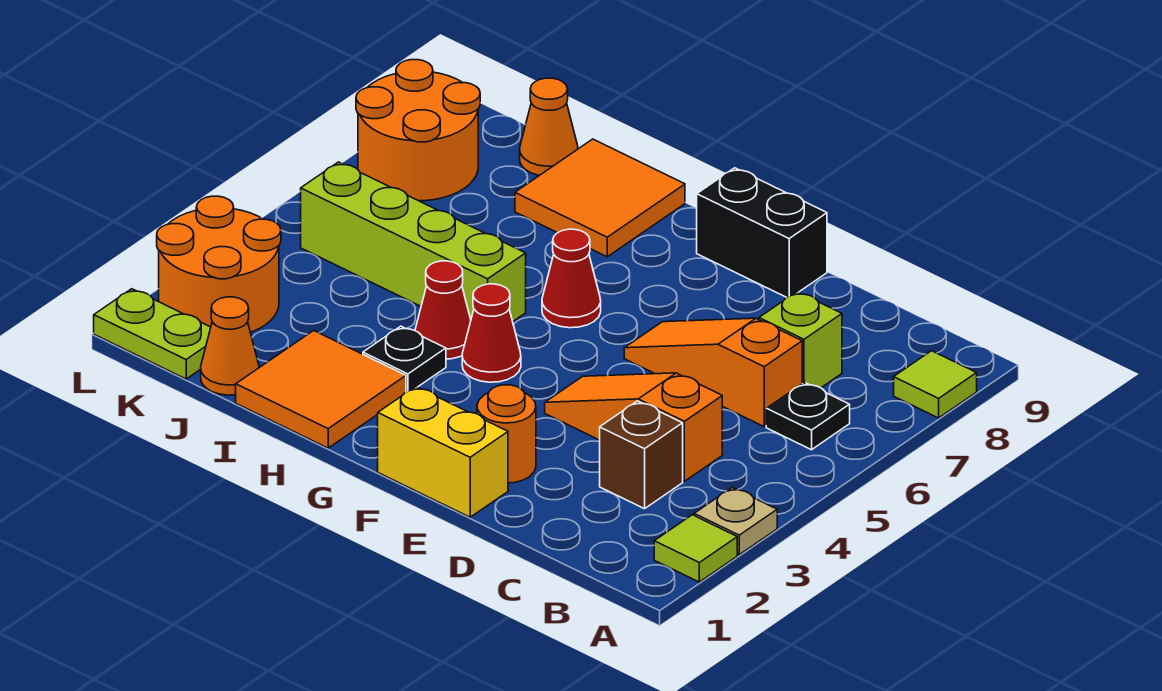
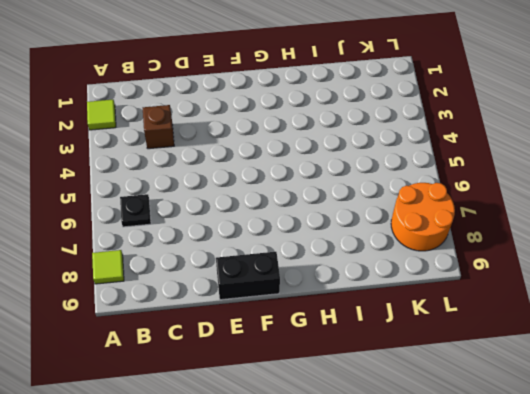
none -> tan 1x1 plate [694,488,777,555]
none -> orange 1x3 slope [545,373,722,481]
none -> orange 1x3 slope [624,318,802,426]

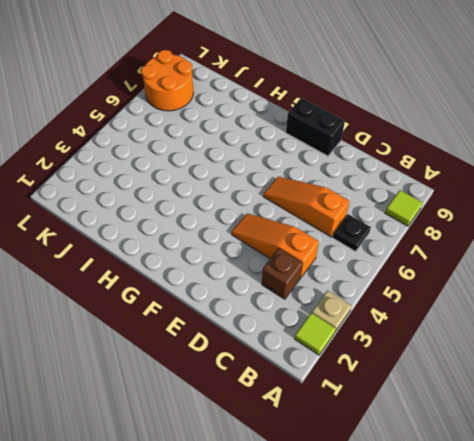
none -> lime 1x1 brick [759,292,842,388]
none -> yellow 1x2 brick [378,387,508,517]
none -> orange 1x1 round brick [477,385,536,483]

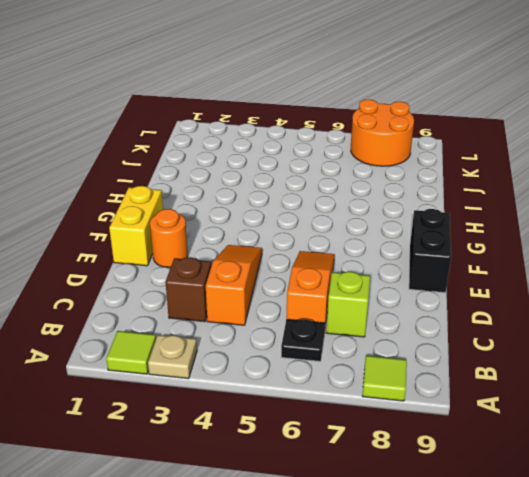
none -> red 1x1 cone [462,284,521,382]
none -> red 1x1 cone [542,229,601,328]
none -> orange 2x2 tile [236,331,406,448]

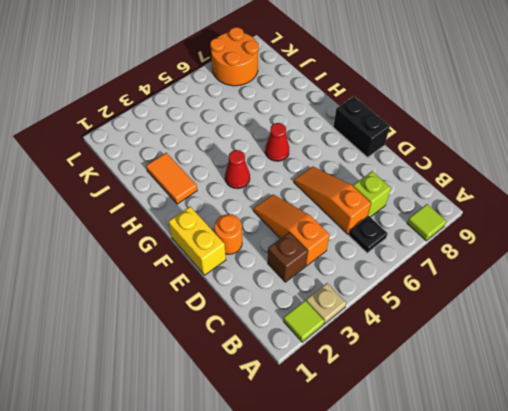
orange 1x2 tile [146,153,197,204] -> orange 2x2 tile [236,331,406,448]
none -> black 1x1 plate [363,326,446,392]
none -> red 1x1 cone [415,261,471,359]
none -> lime 1x4 brick [301,162,526,321]

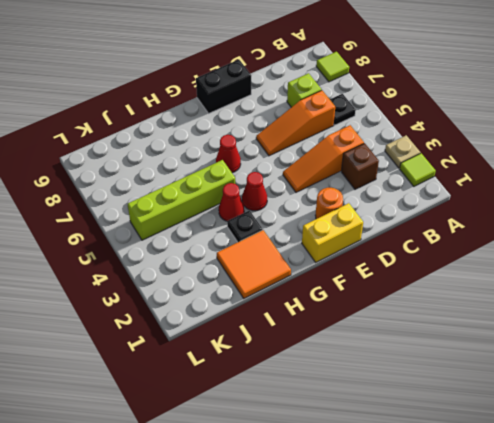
none -> orange 2x2 tile [515,139,685,257]
none -> orange 1x1 cone [201,297,259,395]
none -> orange 1x1 cone [520,78,578,176]

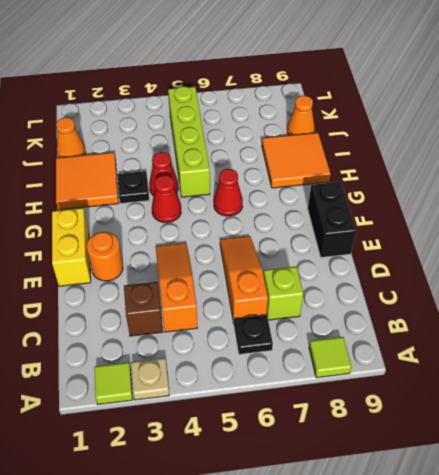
none -> lime 1x2 plate [94,289,211,379]
none -> orange 2x2 round brick [157,196,281,332]
none -> orange 2x2 round brick [356,60,480,201]

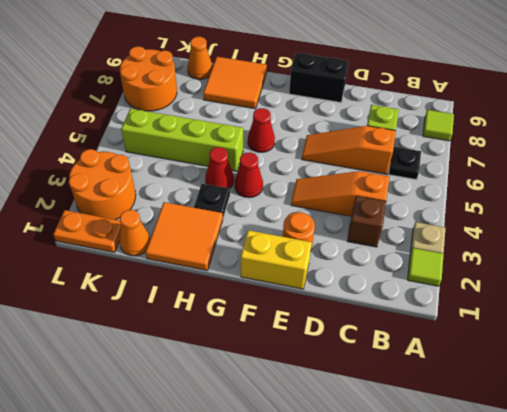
orange 1x2 plate [53,210,121,252] -> lime 1x2 plate [94,289,211,379]

